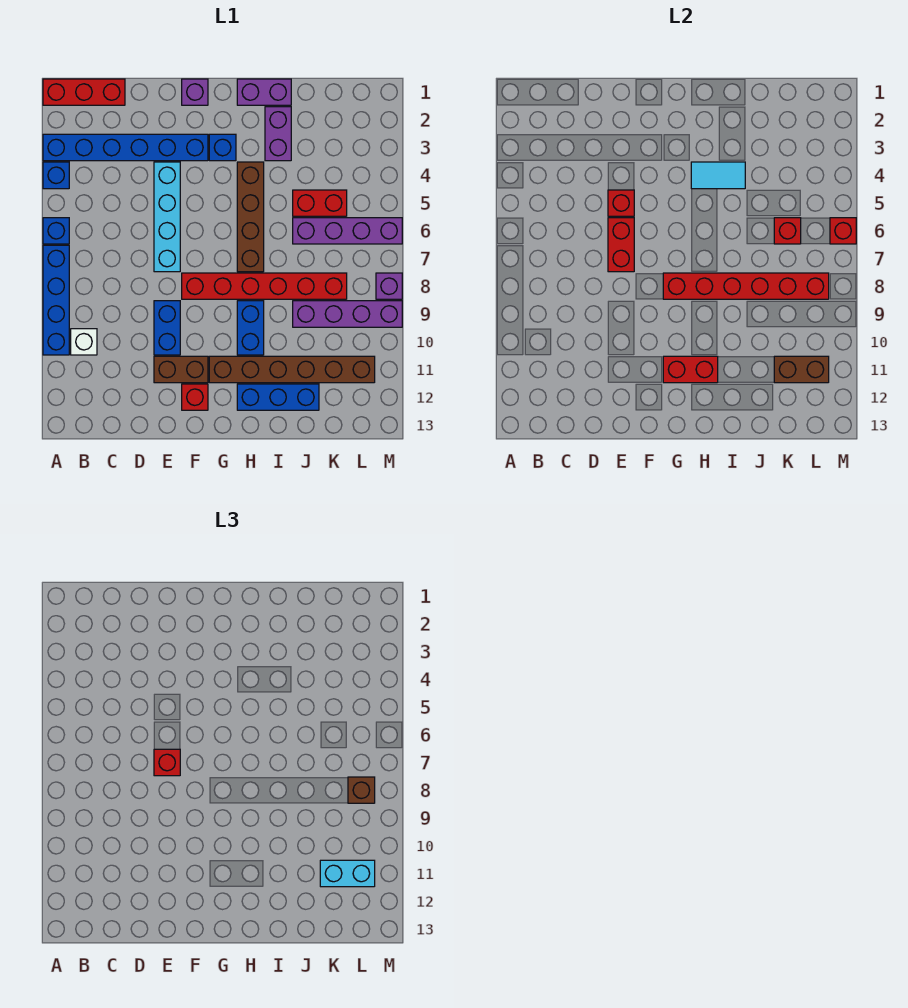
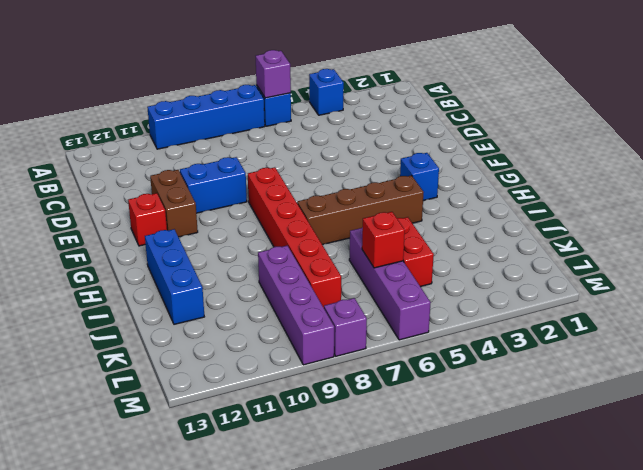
purple 1x1 brick [256,50,291,98] -> purple 1x1 brick moved to [182,79,208,105]
none -> red 1x3 brick [43,79,125,105]
none -> blue 1x6 brick [43,134,208,161]
none -> white 1x1 brick [71,329,97,355]
none -> cyan 1x4 brick [154,162,180,272]

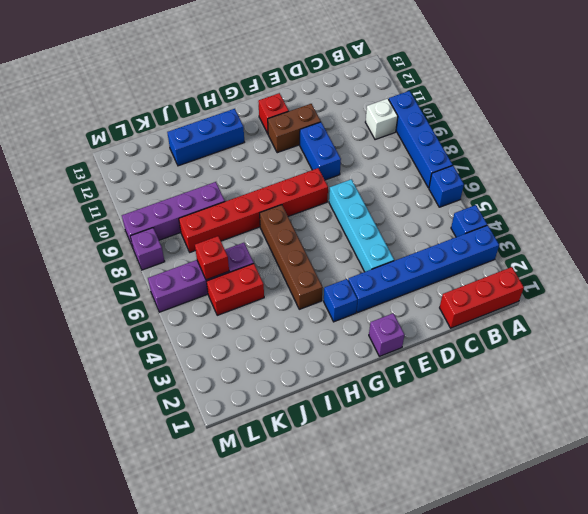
none -> brown 1x6 brick [209,356,375,383]
none -> purple 1x2 brick [237,79,291,105]
none -> blue 1x2 brick [237,301,264,355]
none -> purple 1x2 brick [265,107,291,161]

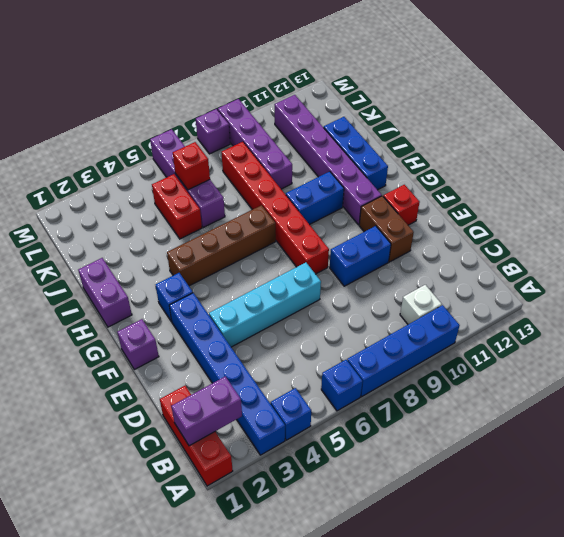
purple 1x2 brick [171,376,242,446] -> purple 1x2 brick moved to [265,107,291,161]
purple 1x6 brick [275,95,382,225] -> brown 1x6 brick [209,356,375,383]
none -> red 1x1 brick [608,190,634,216]
none -> red 1x2 brick [608,218,634,272]
none -> red 1x6 brick [663,273,829,299]
none -> red 1x2 brick [663,356,718,383]

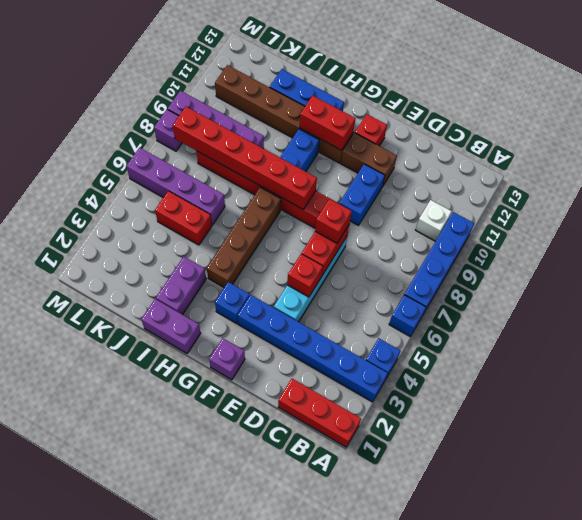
none -> cyan 1x2 tile [691,162,745,189]
none -> red 1x1 brick [774,218,801,244]
none -> brown 1x2 brick [774,356,829,383]
none -> red 1x1 brick [830,218,856,244]

